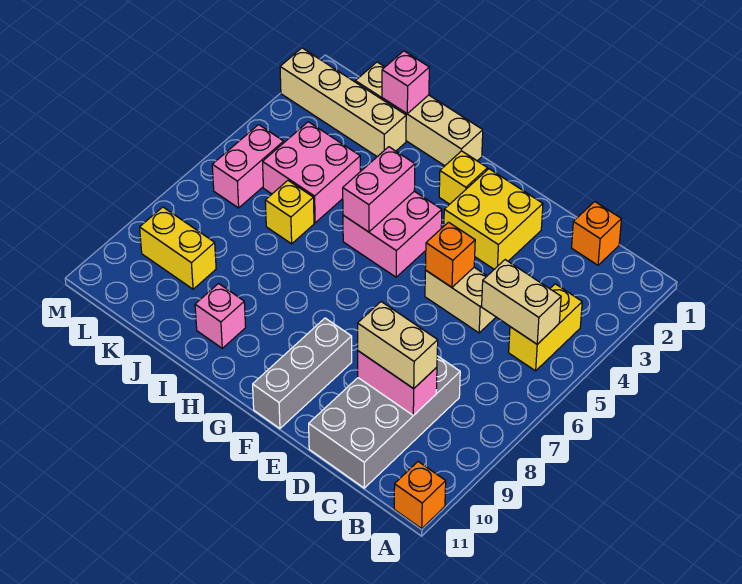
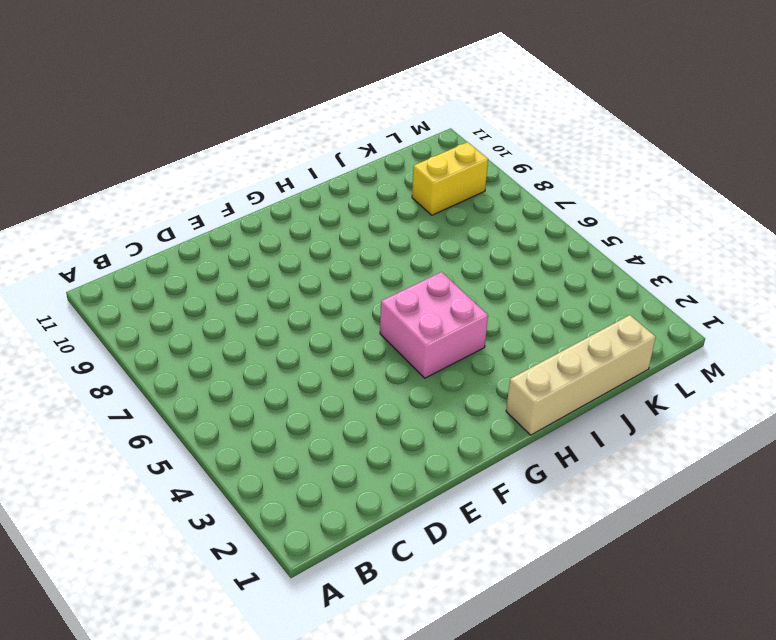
none -> orange 1x1 brick [394,462,446,529]
none -> yellow 1x2 brick [509,284,582,371]
none -> orange 1x1 brick [572,202,621,265]

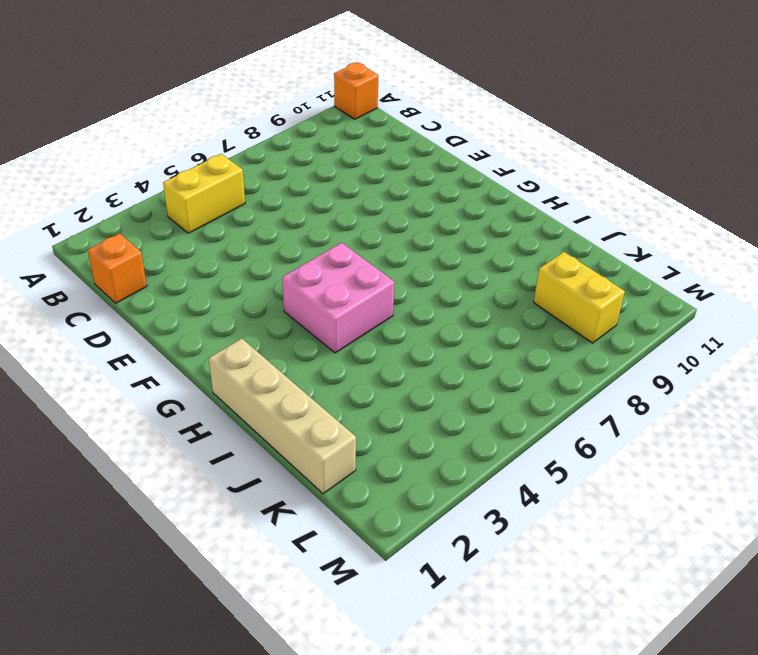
none -> grey 2x4 brick [309,356,460,488]
none -> tan 1x2 brick [425,267,496,333]
none -> yellow 2x2 brick [444,169,543,269]

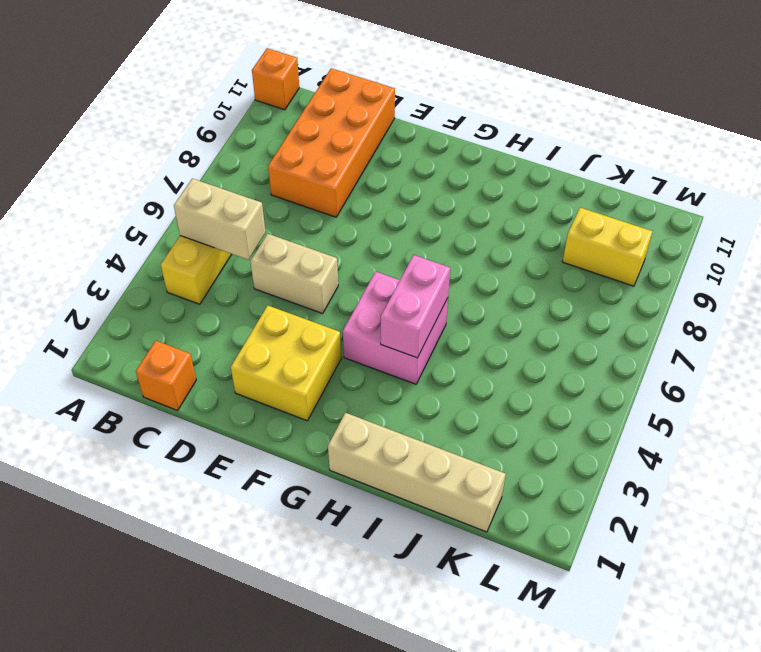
orange 2x4 brick [268,68,395,217] -> grey 2x4 brick [309,356,460,488]
none -> grey 1x3 brick [253,318,352,428]
none -> yellow 1x1 brick [439,151,488,204]
none -> pink 1x1 brick [195,284,246,348]

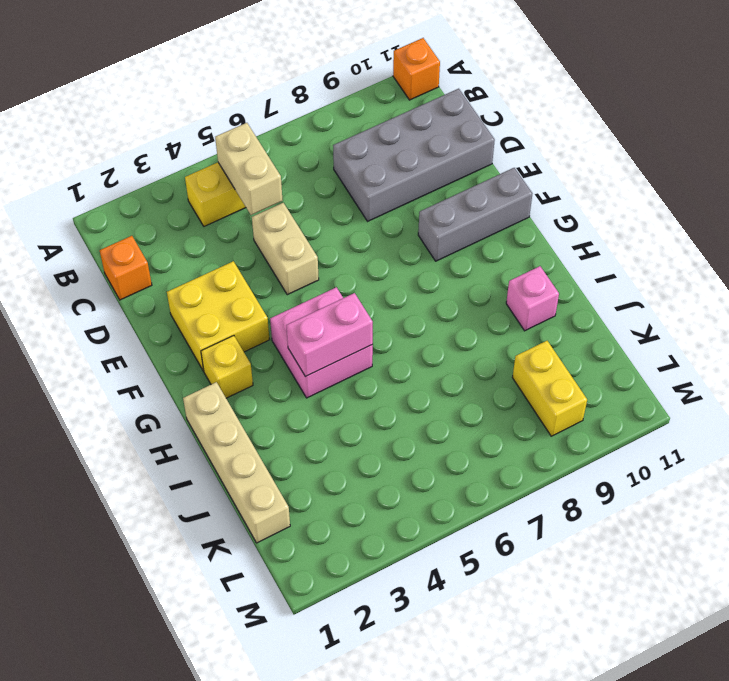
none -> tan 1x4 brick [280,48,406,157]
none -> pink 2x2 brick [263,122,360,223]
none -> yellow 1x1 brick [265,181,314,244]

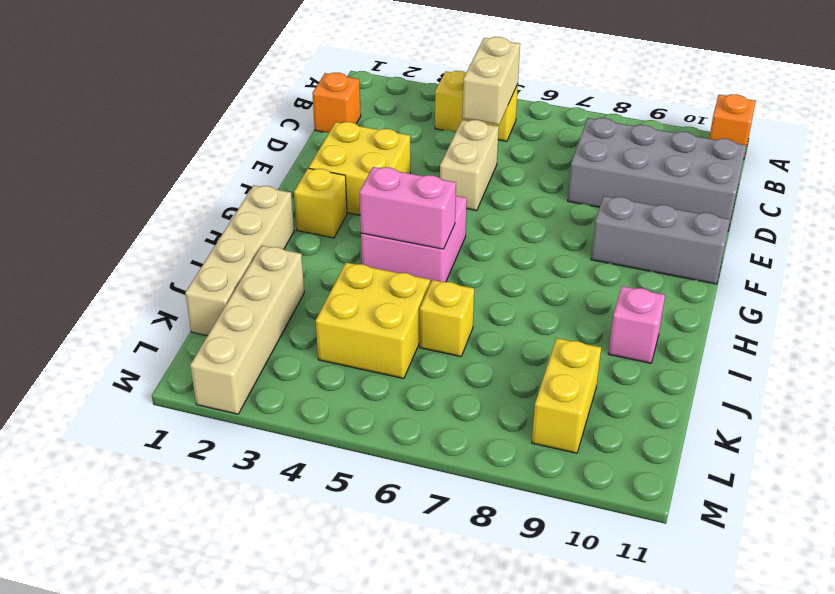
yellow 2x2 brick [316,263,430,379] -> pink 2x2 brick [263,122,360,223]
none -> pink 1x2 brick [212,125,284,208]
none -> pink 1x2 brick [358,351,437,416]
none -> orange 1x1 brick [425,222,475,287]

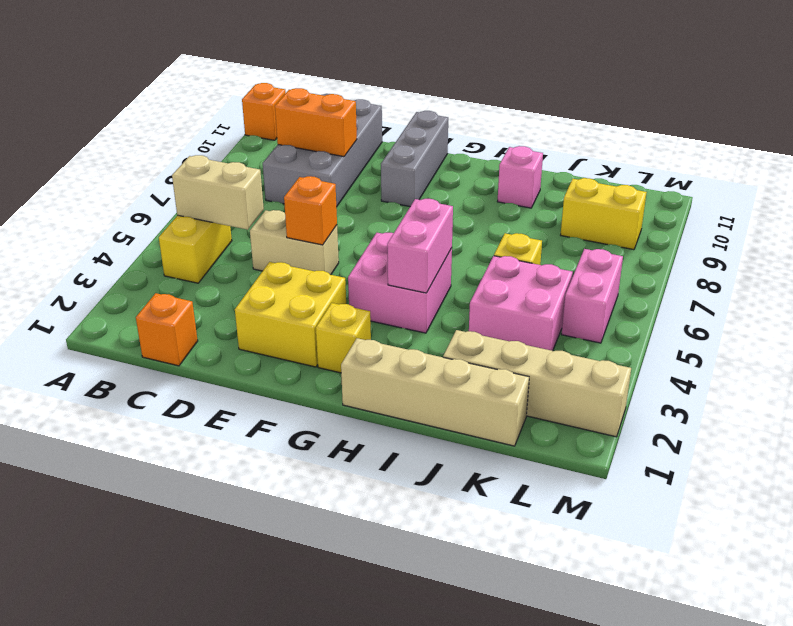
orange 1x2 brick [275,88,357,157] -> pink 1x2 brick [358,351,437,416]
none -> pink 1x1 brick [382,51,429,113]
none -> tan 1x2 brick [358,302,438,389]

